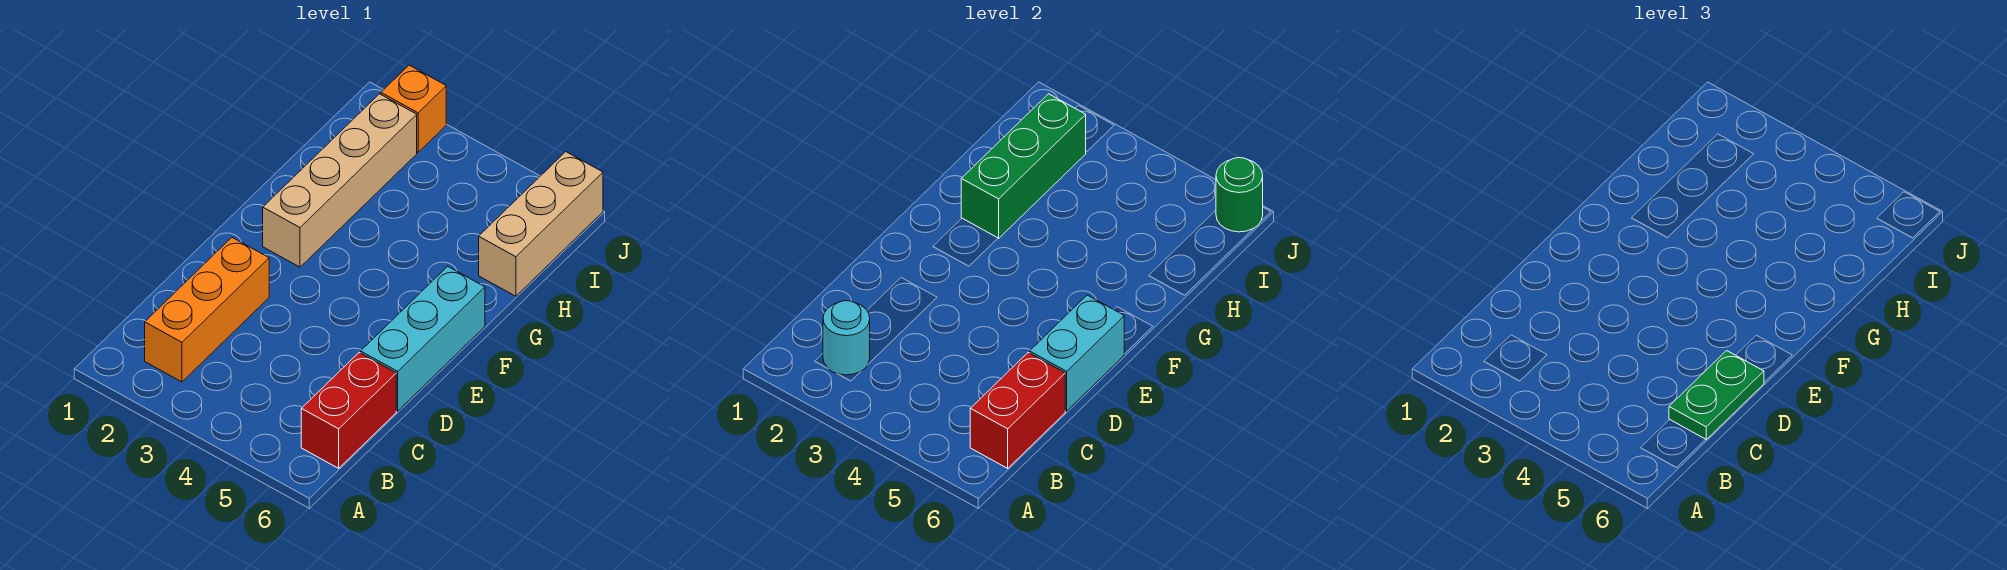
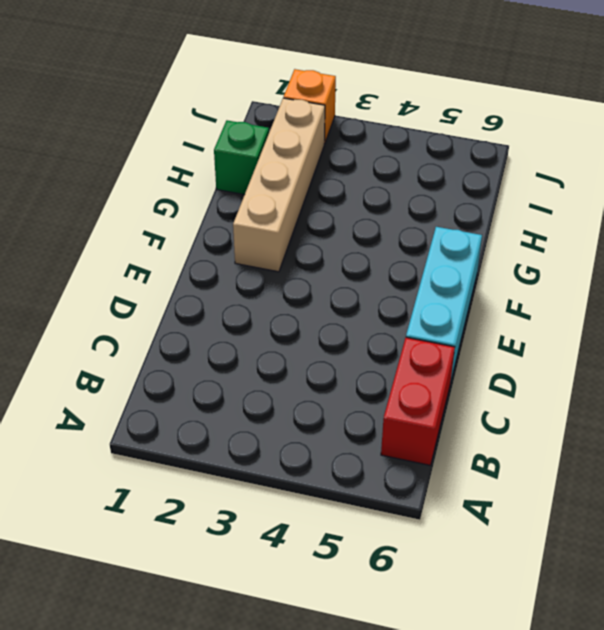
green 1x1 brick [214,120,269,195] -> none
none -> orange 1x3 brick [145,238,269,382]
none -> tan 1x3 brick [479,152,603,296]
none -> cyan 1x1 round brick [823,301,870,375]

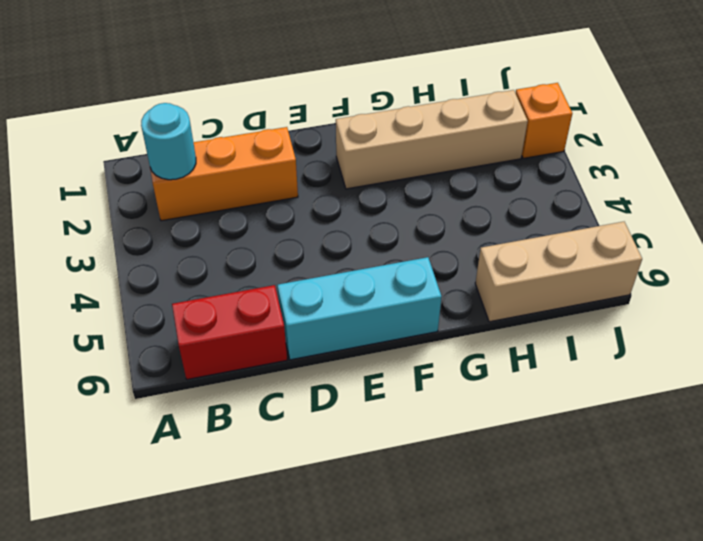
none -> red 1x2 brick [970,353,1065,468]
none -> cyan 1x2 brick [1030,295,1124,411]
none -> green 1x3 brick [961,94,1086,238]

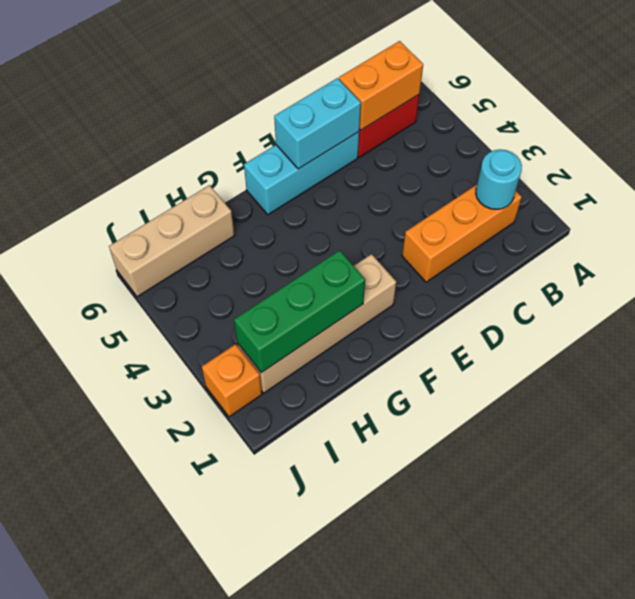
orange 1x2 brick [339,41,423,130] -> red 1x2 brick [970,353,1065,468]
none -> green 1x1 round brick [1216,158,1263,232]
none -> green 1x2 plate [1669,351,1764,440]

